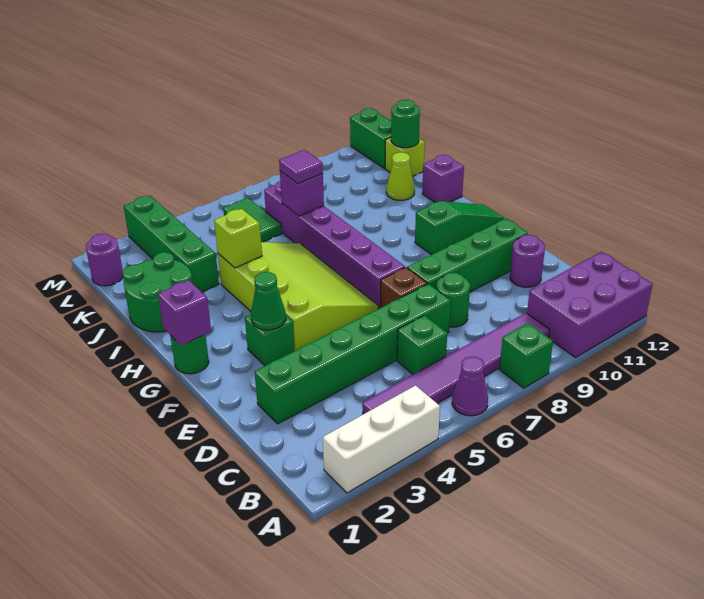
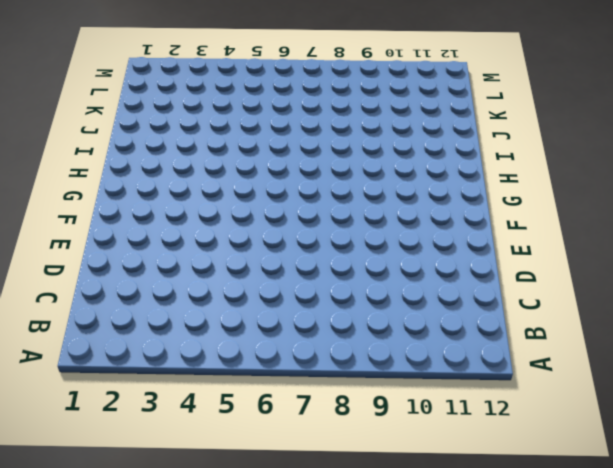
none -> white 1x3 brick [323,386,440,493]
none -> purple 1x1 cone [452,357,488,416]
none -> green 1x1 brick [499,323,553,388]
none -> purple 2x3 brick [527,252,653,358]

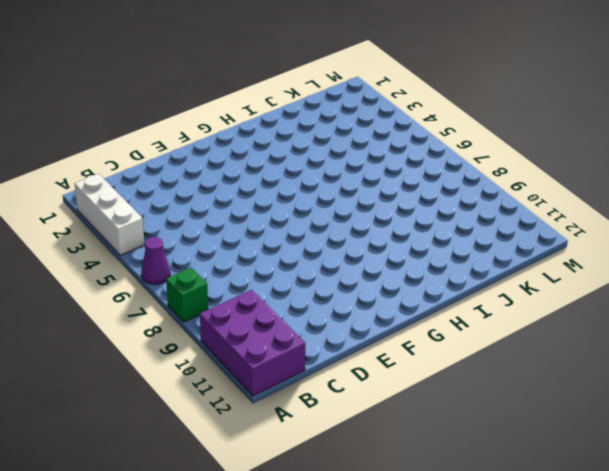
none -> purple 1x6 tile [362,313,550,414]
none -> green 1x1 brick [397,315,447,374]
none -> green 1x6 brick [255,284,451,424]
none -> green 1x1 round brick [437,273,470,327]

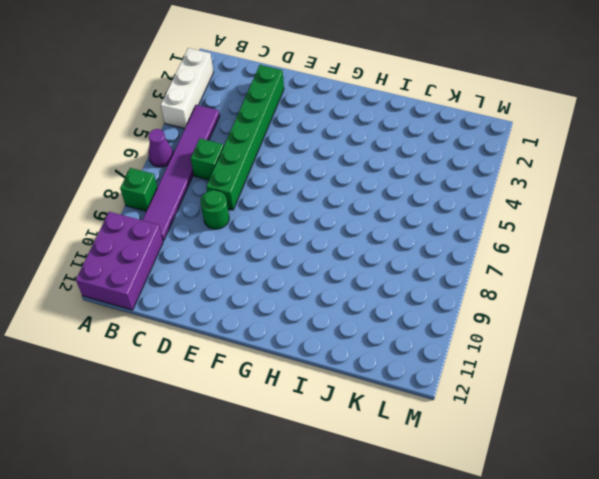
none -> purple 1x1 round brick [510,235,545,287]
none -> brown 1x1 brick [381,267,427,307]
none -> green 1x4 brick [407,219,528,292]
none -> green 1x1 brick [245,315,295,366]

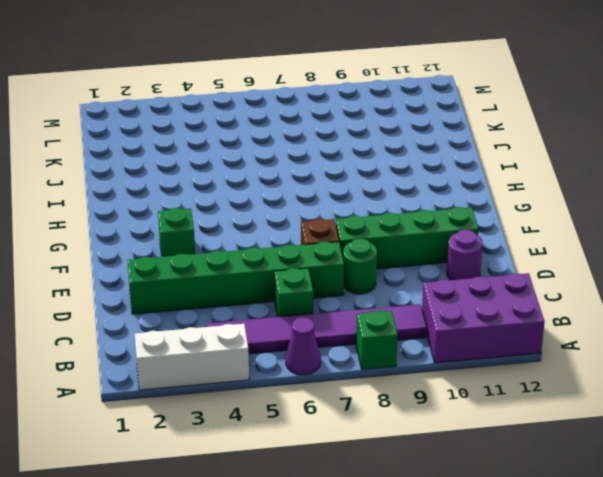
none -> lime 3x4 slope [218,242,378,351]
none -> purple 1x6 brick [264,181,405,309]
none -> green 1x1 round brick [170,335,209,374]
none -> green 1x3 slope [415,201,504,255]

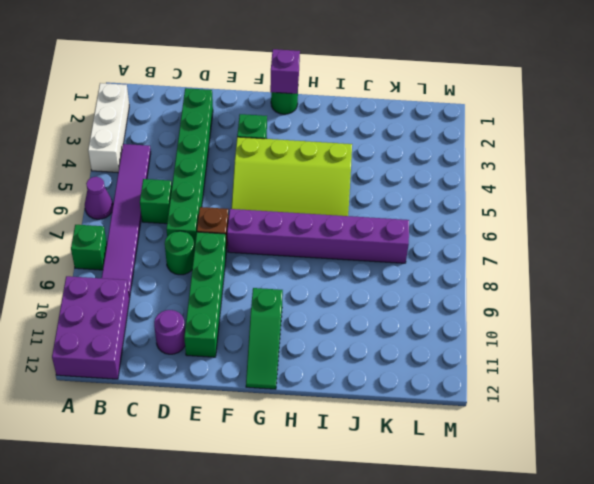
none -> green 2x2 round brick [122,252,193,332]
none -> purple 1x1 brick [422,155,464,202]
none -> green 1x4 brick [124,196,219,292]
none -> lime 1x1 cone [386,152,415,200]

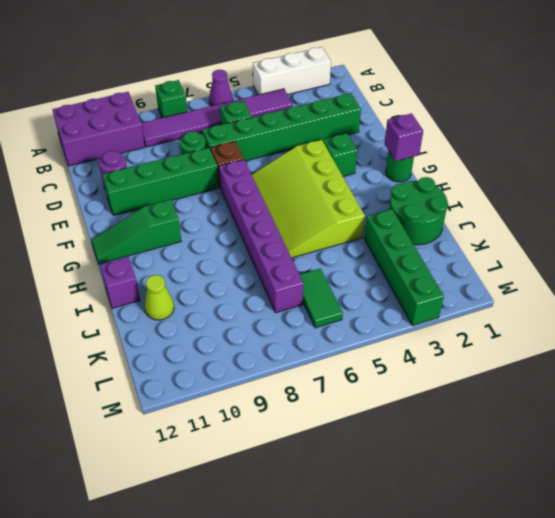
none -> lime 1x1 brick [385,138,425,176]
none -> purple 1x1 round brick [86,234,123,286]
none -> green 1x2 brick [350,109,391,168]
none -> green 1x1 cone [251,272,286,330]

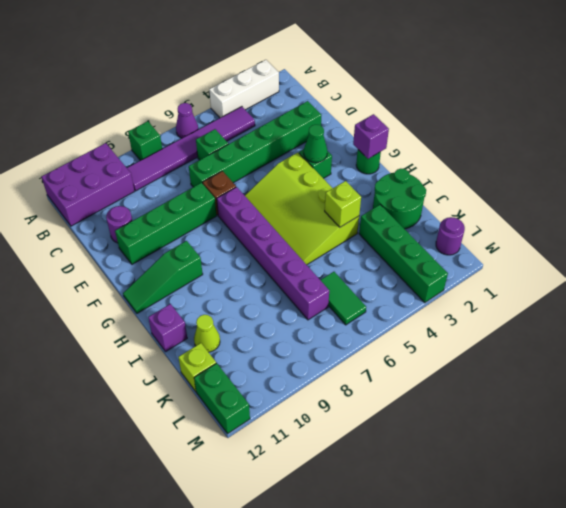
none -> green 1x1 round brick [437,273,470,327]
none -> purple 1x1 brick [280,171,324,216]
none -> green 1x1 round brick [391,100,420,148]
none -> purple 1x1 tile [279,150,323,184]

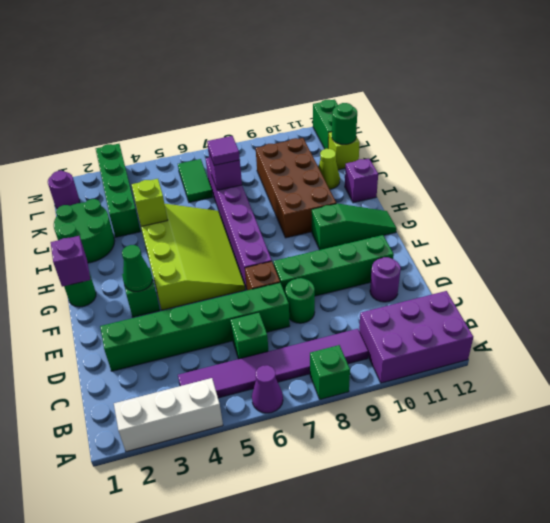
brown 2x4 brick [256,138,336,238] -> none

